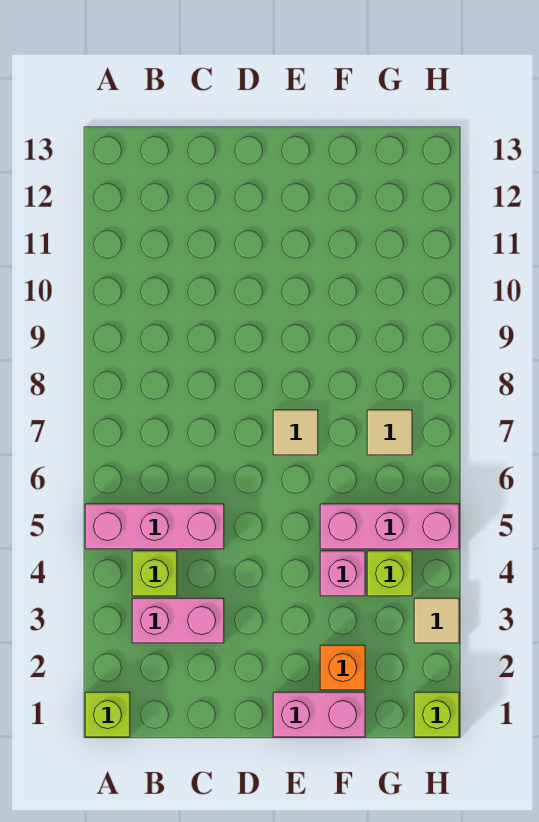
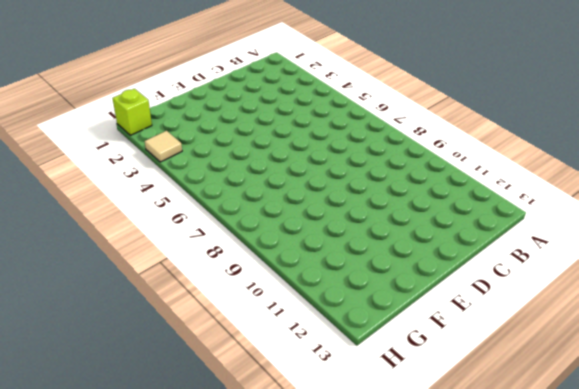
none -> lime 1x1 brick [85,692,130,737]
none -> pink 1x3 brick [85,504,224,549]
none -> pink 1x2 brick [132,598,224,643]

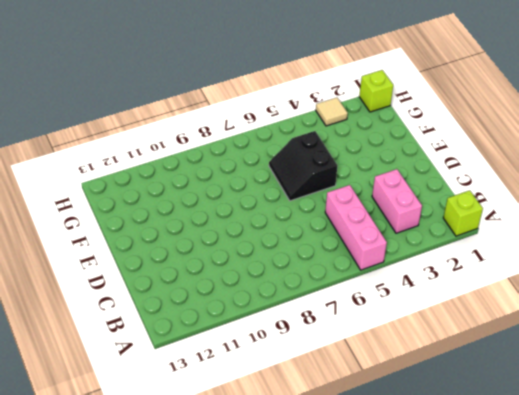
black 2x2 slope [269,131,337,201] -> pink 1x3 brick [320,504,459,549]
none -> lime 1x1 brick [132,551,177,596]
none -> pink 1x2 brick [273,692,365,737]
none -> tan 1x1 tile [273,410,318,455]

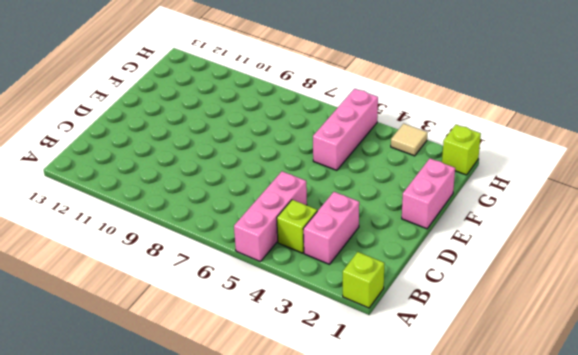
none -> tan 1x1 tile [273,410,318,455]
none -> orange 1x1 brick [320,645,365,690]
none -> pink 1x1 brick [320,551,365,596]

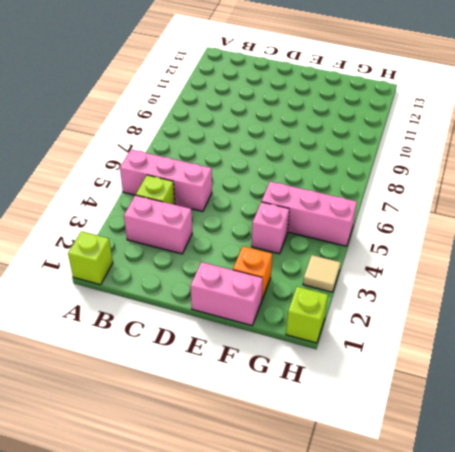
none -> tan 1x1 tile [273,410,318,455]
none -> lime 1x1 brick [367,551,412,596]
none -> tan 1x1 tile [367,410,412,455]

